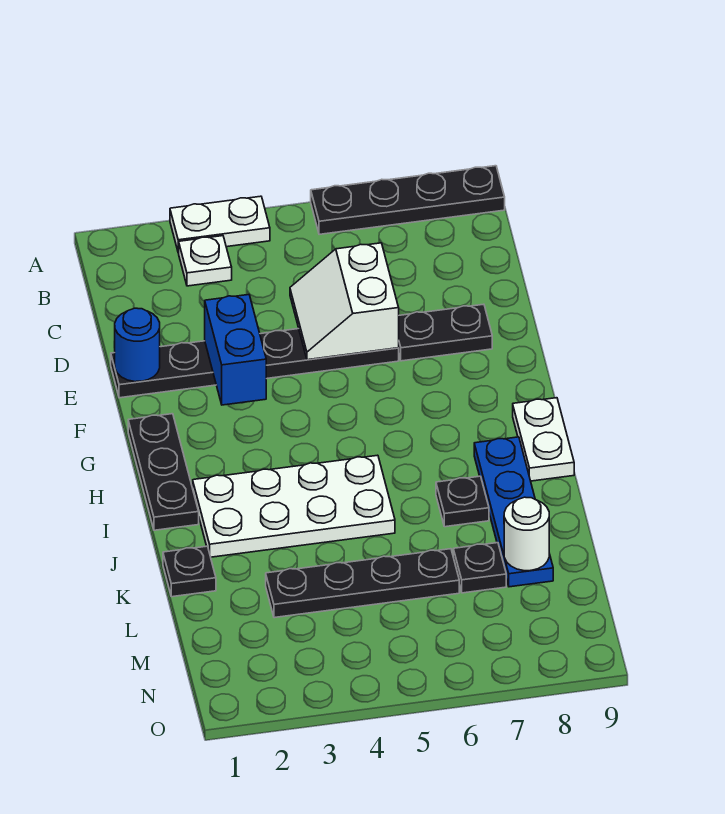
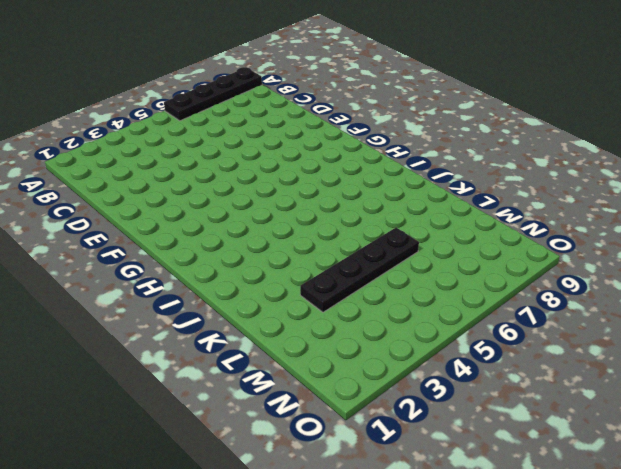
none -> white 1x2 plate [170,196,270,253]
none -> white 1x1 plate [179,236,232,286]
none -> black 1x6 plate [111,329,399,398]

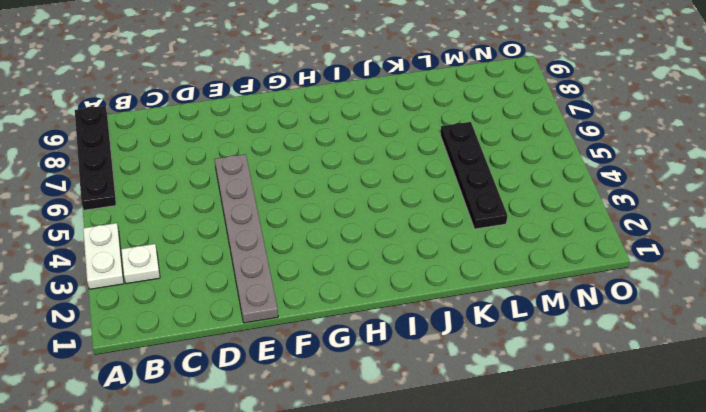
grey 1x6 plate [215,154,278,323] -> black 1x6 plate [111,329,399,398]
none -> black 1x2 plate [399,304,492,361]
none -> black 1x3 plate [128,414,199,530]
none -> white 1x2 plate [513,398,574,481]

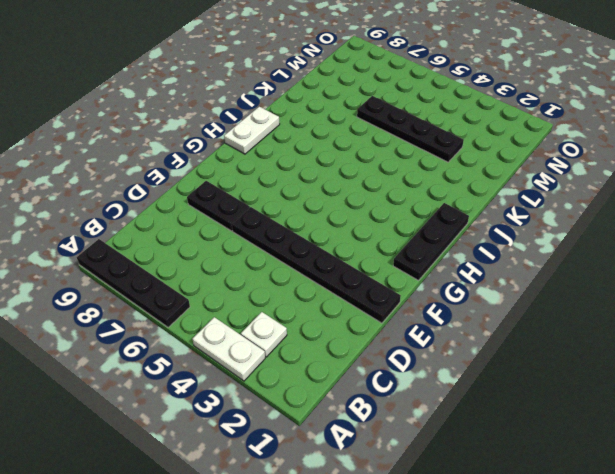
none -> white 2x4 plate [193,455,395,557]
none -> blue 1x4 plate [474,437,553,587]
none -> black 1x1 plate [436,476,489,527]

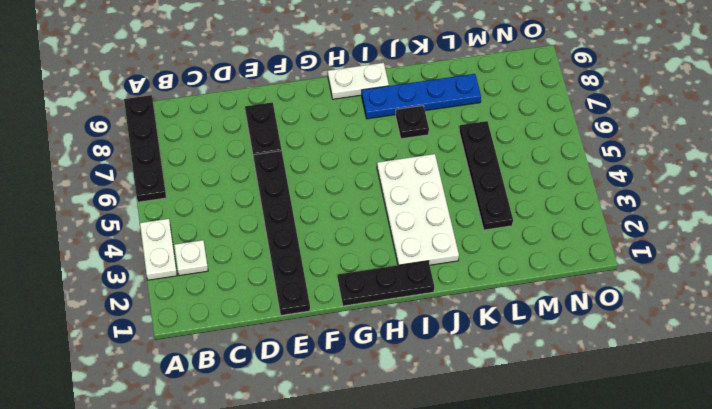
none -> black 1x1 plate [163,546,216,597]
none -> black 1x1 plate [453,543,506,593]
none -> white 2x2 slope [290,243,399,360]

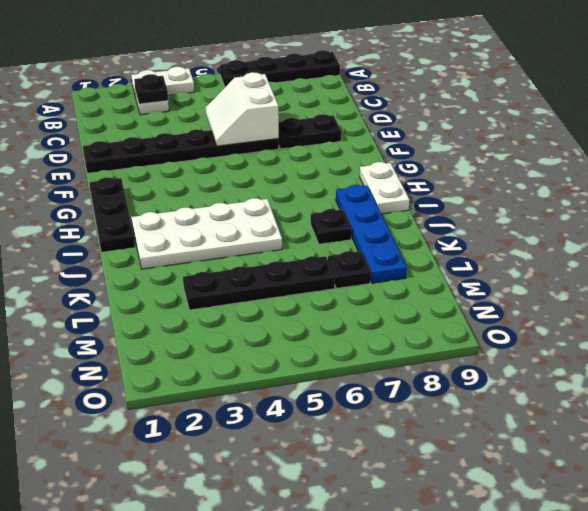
black 1x1 plate [134,74,168,104] -> black 1x1 plate moved to [163,546,216,597]
none -> blue 1x1 round brick [115,308,160,382]
none -> blue 1x2 brick [205,295,266,405]
none -> white 1x1 round brick [504,497,549,571]

